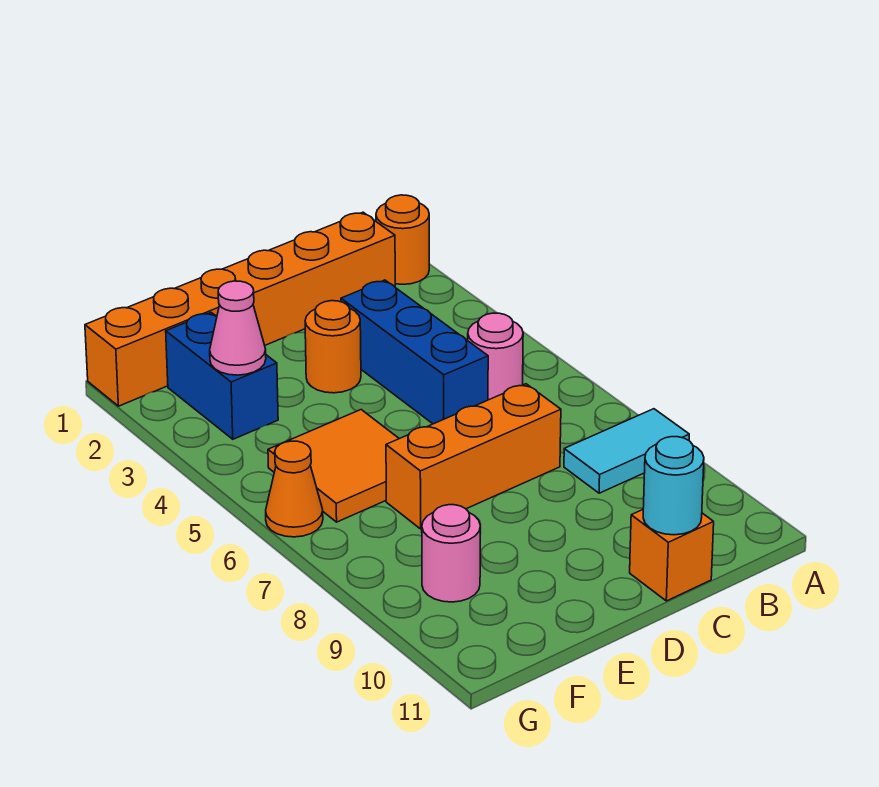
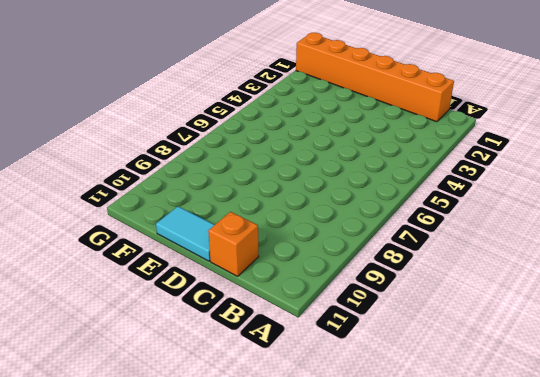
cyan 1x2 tile [156,206,214,261] -> cyan 1x2 tile moved to [564,409,689,493]
none -> orange 1x1 round brick [376,195,429,284]
none -> pink 1x1 round brick [468,313,523,400]
none -> blue 1x3 brick [341,280,488,424]

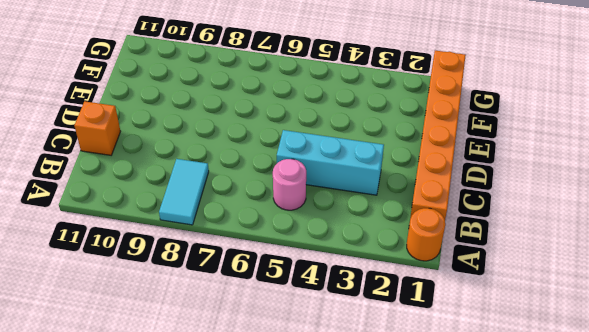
cyan 1x3 brick [277,130,384,195] -> blue 1x3 brick [341,280,488,424]
none -> orange 1x3 brick [386,384,561,529]
none -> orange 1x1 round brick [305,301,361,393]
none -> orange 2x2 tile [268,410,399,522]

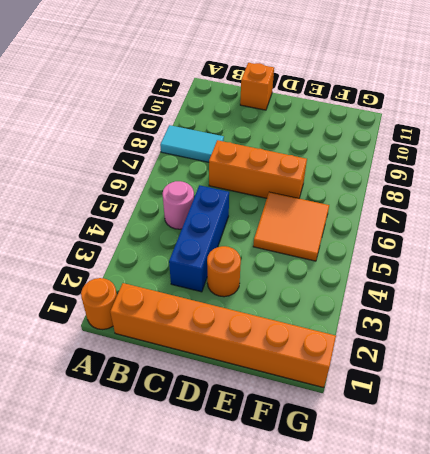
none -> blue 1x2 brick [166,313,278,439]
none -> pink 1x1 round brick [422,505,480,602]
none -> orange 1x1 cone [266,441,323,537]

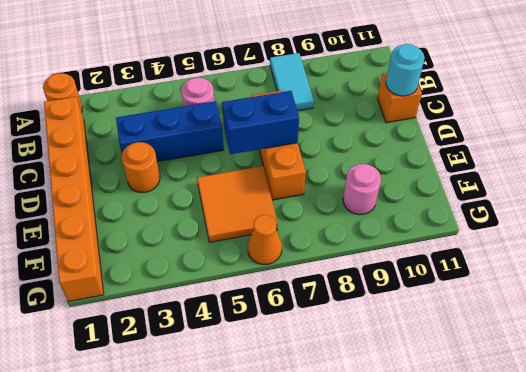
blue 1x2 brick [222,91,299,154] -> blue 1x2 brick moved to [166,313,278,439]
none -> pink 1x1 cone [210,281,266,375]

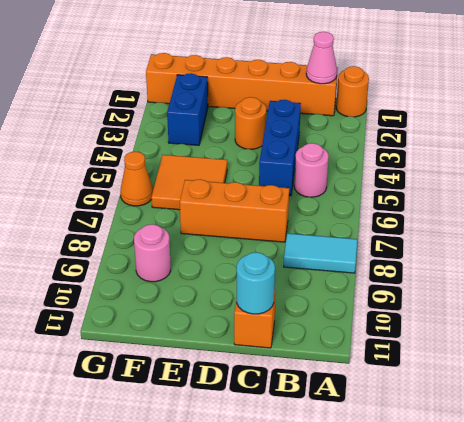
pink 1x1 cone [306,32,337,84] -> pink 1x1 cone moved to [210,281,266,375]

